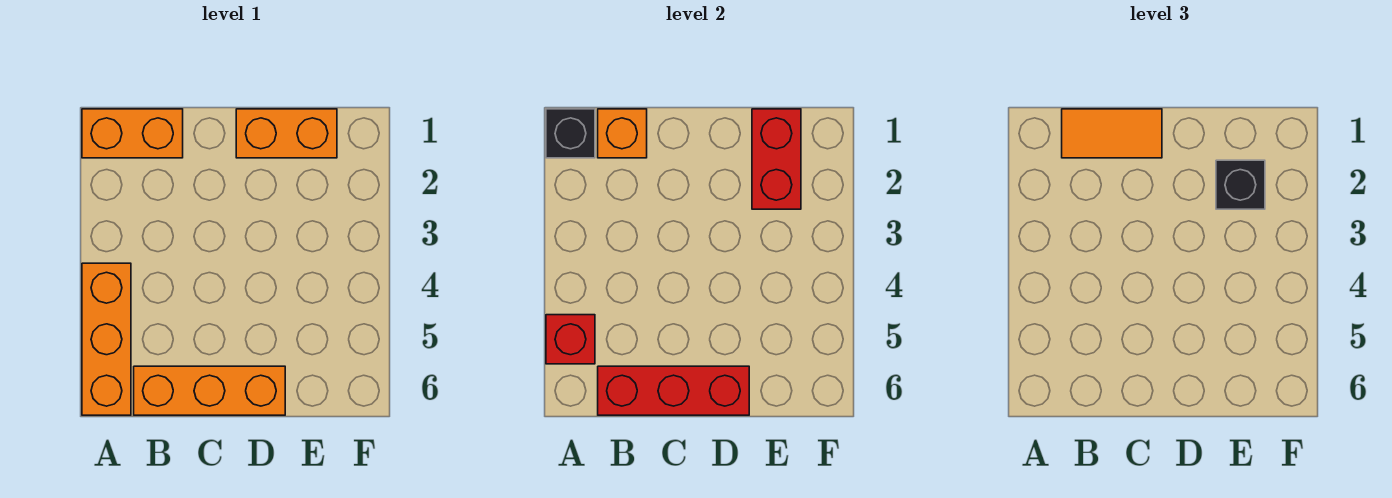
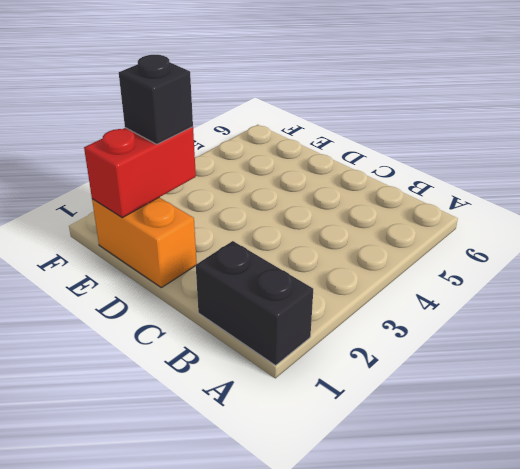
black 1x2 brick [196,241,313,365] -> orange 1x2 brick [82,109,183,158]
none -> orange 1x3 brick [82,263,131,415]
none -> orange 1x3 brick [134,366,285,415]

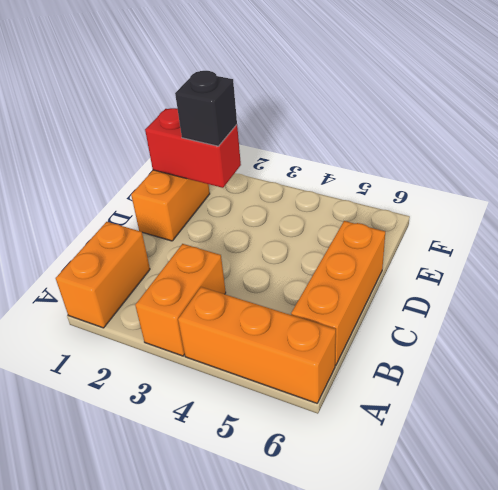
orange 1x2 brick [135,244,226,356] -> none
none -> black 1x1 brick [546,109,595,158]
none -> red 1x1 brick [546,315,595,364]

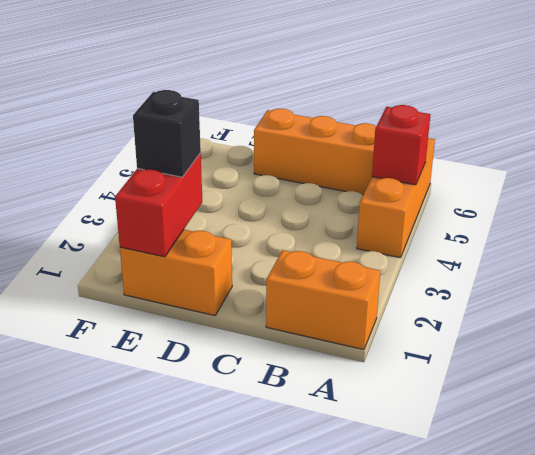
none -> black 1x1 brick [546,109,595,158]
none -> orange 1x1 brick [598,109,647,158]

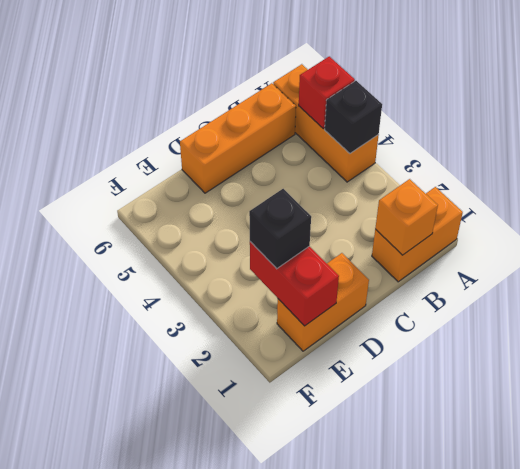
black 1x1 brick [325,81,382,153] -> black 1x1 brick moved to [546,109,595,158]
none -> red 1x3 brick [598,366,749,415]
none -> orange 1x2 tile [1062,109,1162,158]

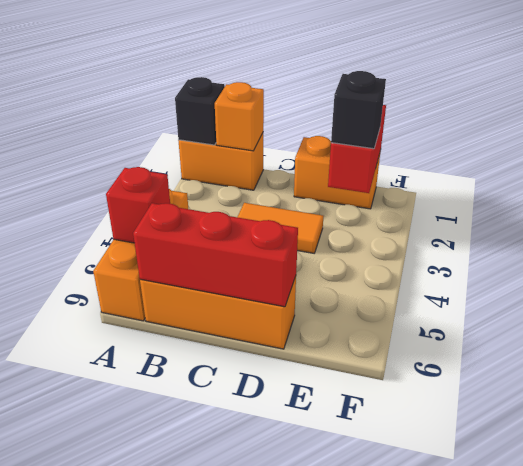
orange 1x2 tile [238,203,323,253] -> orange 1x2 tile moved to [1062,109,1162,158]

